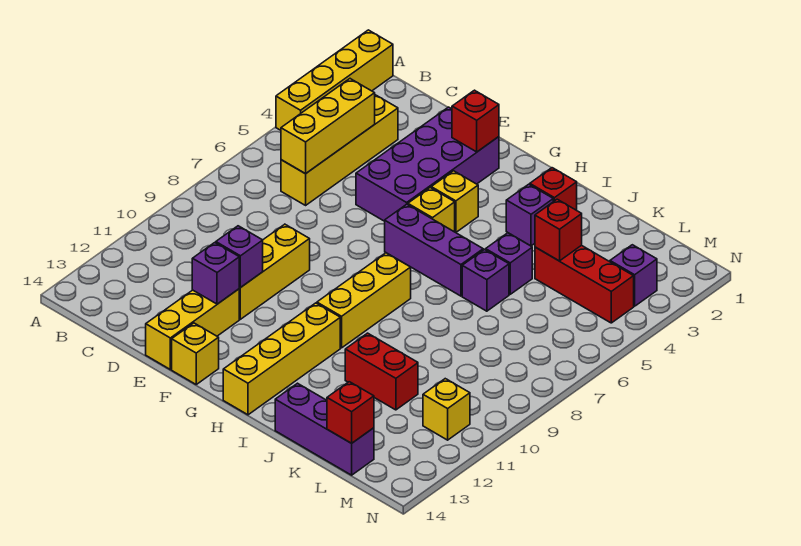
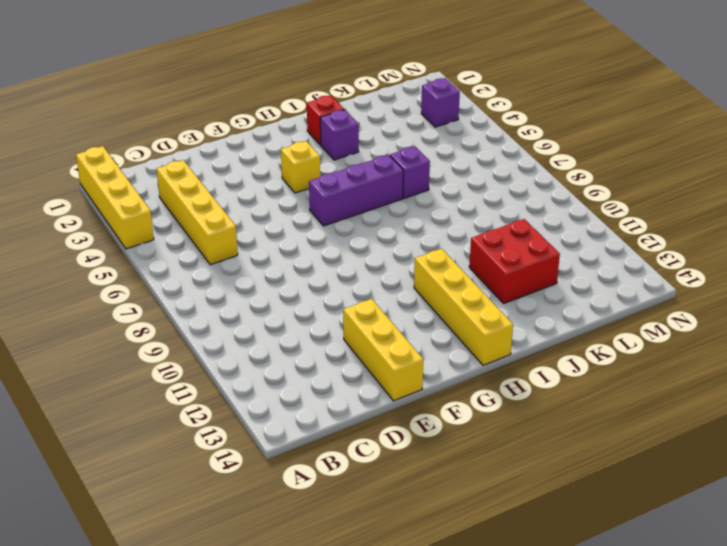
red 2x2 brick [469,219,560,303] -> red 1x2 brick [345,333,418,410]
none -> purple 2x4 brick [356,107,499,221]
none -> yellow 1x3 brick [239,224,310,319]
none -> yellow 1x1 brick [172,323,219,384]

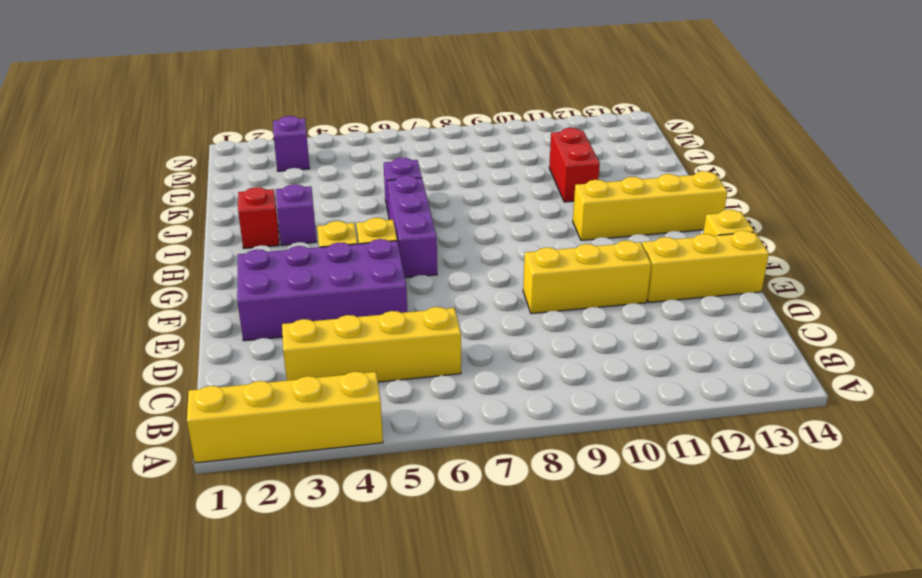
none -> yellow 1x3 brick [317,253,411,348]
none -> purple 1x1 brick [486,233,532,294]
none -> purple 1x3 brick [275,383,374,475]

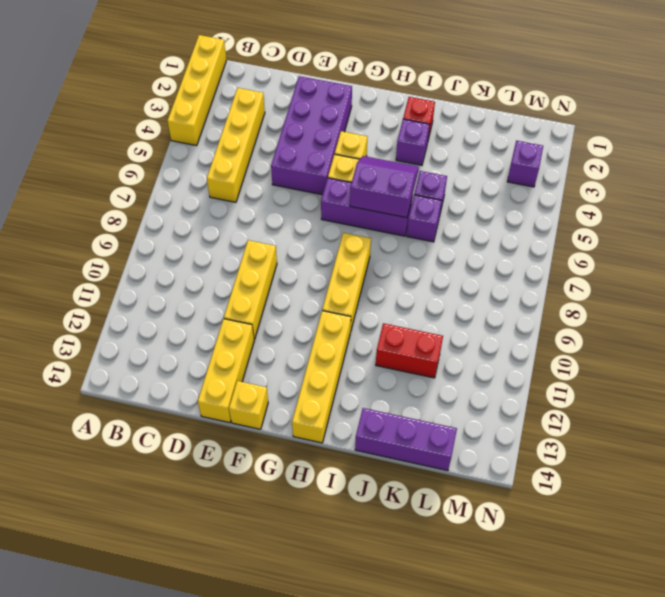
purple 2x2 slope [350,156,419,218] -> none
none -> red 1x3 brick [535,245,634,323]
none -> yellow 1x1 brick [423,379,470,440]
none -> yellow 1x3 brick [281,79,375,174]

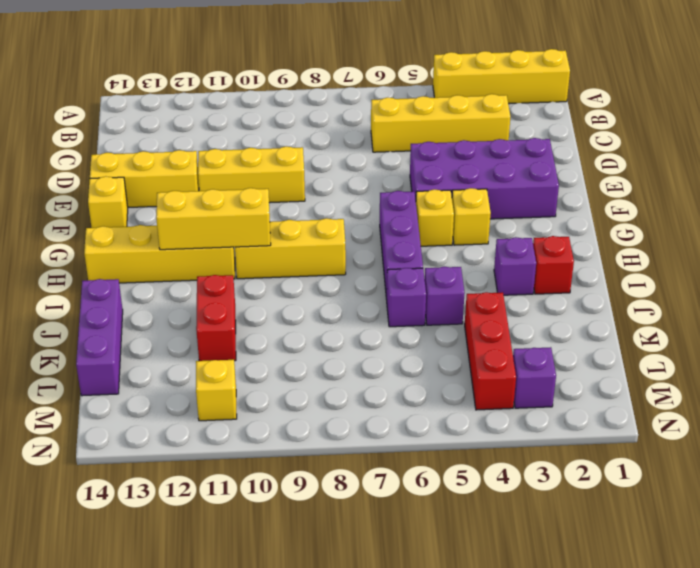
yellow 1x3 brick [156,188,271,250] -> yellow 1x3 brick moved to [281,79,375,174]
none -> purple 1x1 brick [216,226,263,288]
none -> purple 1x1 brick [192,243,239,304]
none -> red 1x1 brick [452,90,499,152]

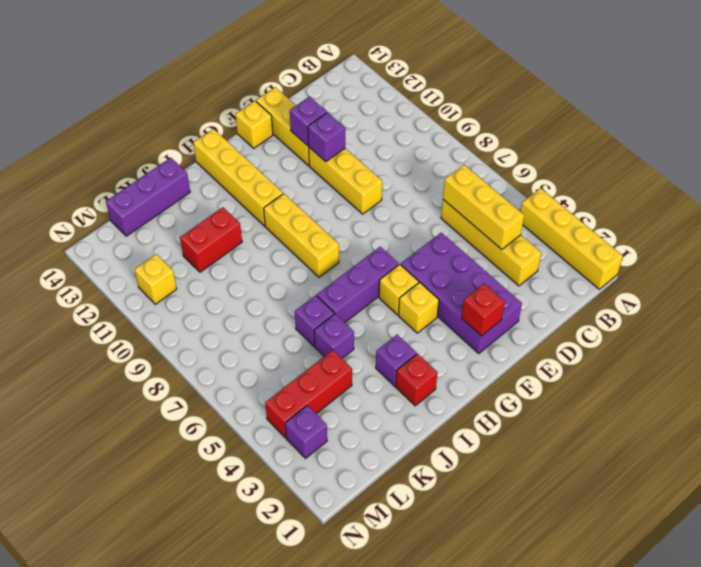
none -> red 1x1 brick [535,199,582,261]
none -> red 1x1 brick [327,382,374,443]

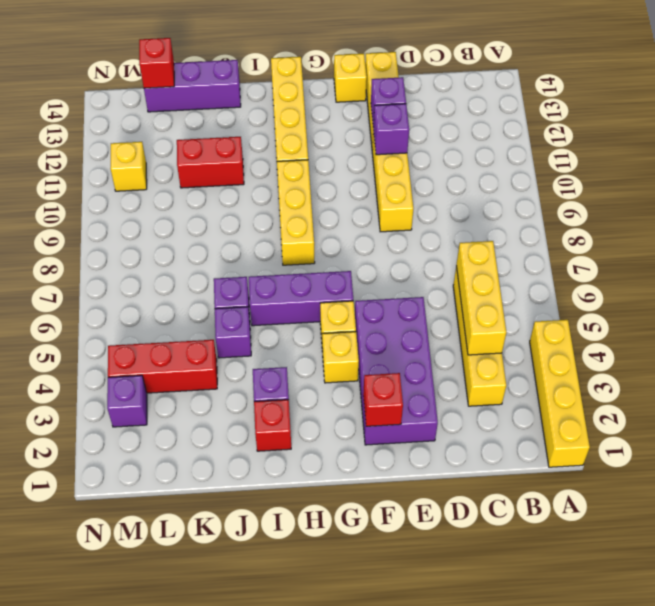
none -> red 1x1 brick [535,199,582,261]

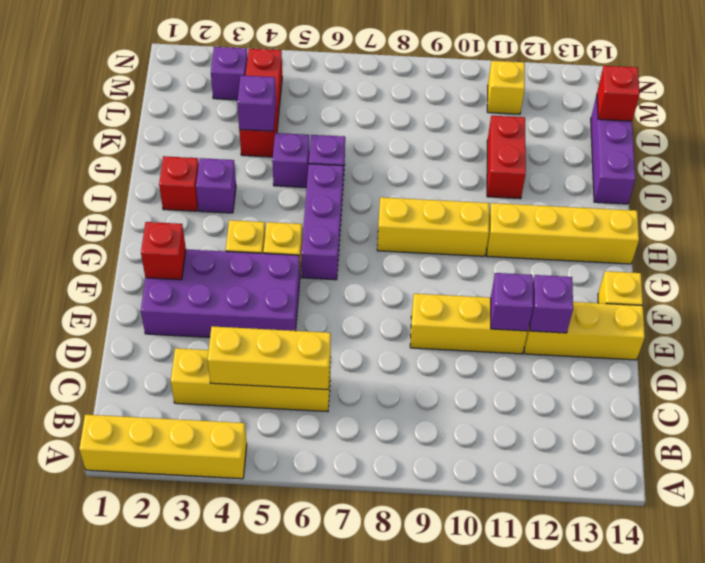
purple 1x1 brick [237,75,276,131] -> red 1x1 brick [535,199,582,261]

